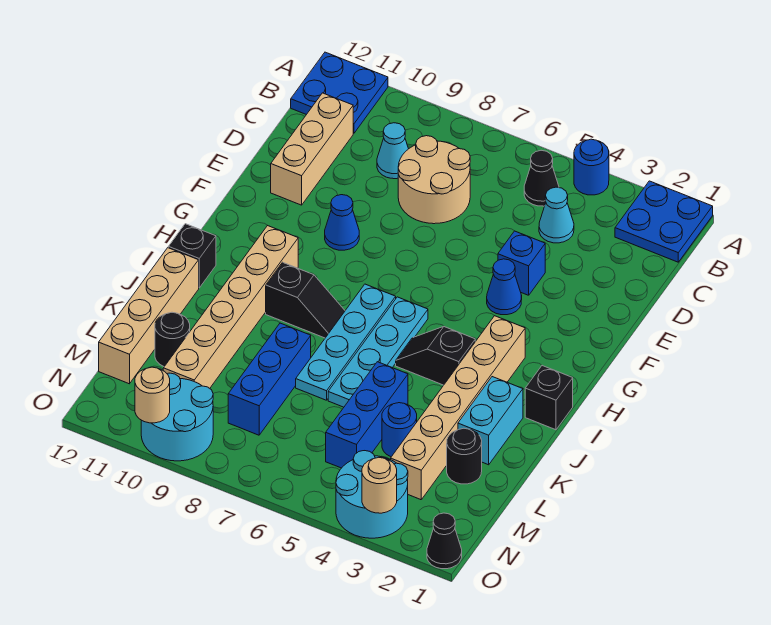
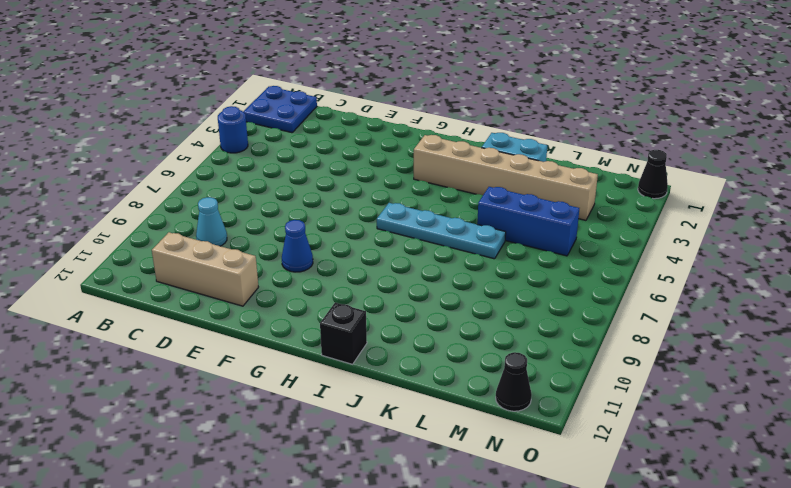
black 1x1 cone [496,352,532,411] -> black 1x1 cone moved to [524,150,559,206]
none -> blue 2x2 plate [291,52,388,133]
none -> cyan 1x1 cone [539,187,574,243]
none -> tan 2x2 round brick [398,136,470,224]
none -> blue 1x1 brick [498,231,545,295]

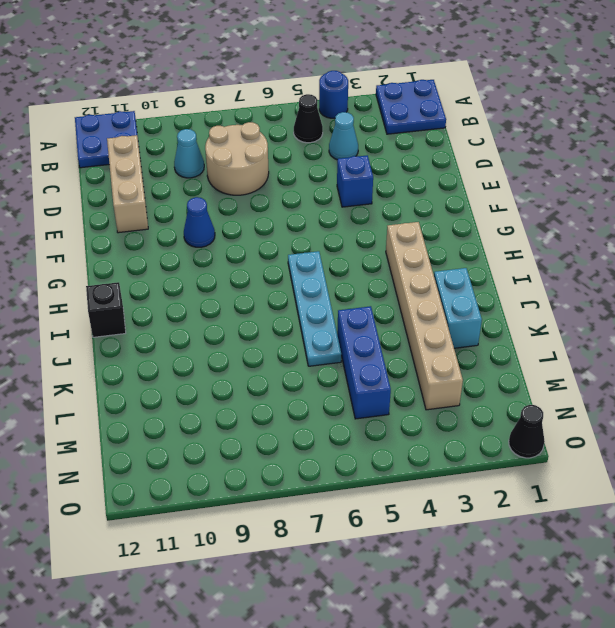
none -> blue 1x1 cone [487,259,522,315]
none -> cyan 1x4 plate [296,284,396,400]
none -> tan 1x6 brick [163,225,298,388]
none -> black 1x1 brick [525,366,573,430]

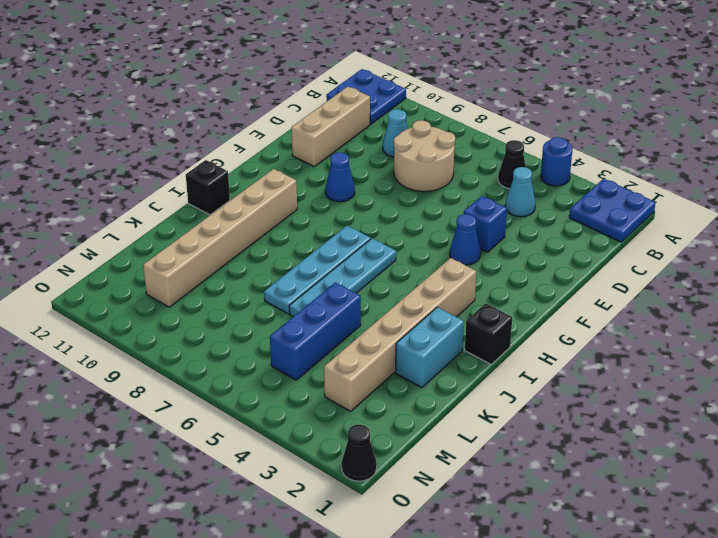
none -> black 1x2 slope [396,327,475,385]
none -> black 1x2 slope [266,262,345,338]
none -> tan 1x4 brick [99,248,199,384]
none -> blue 1x3 brick [228,323,311,435]

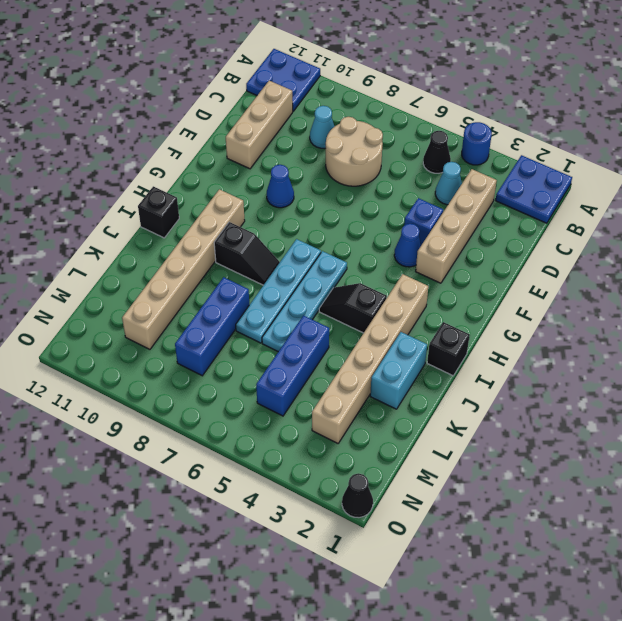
tan 1x4 brick [416,169,497,283] -> tan 1x4 brick moved to [99,248,199,384]
none -> black 1x1 round brick [447,428,482,484]
none -> blue 1x1 round brick [382,403,417,457]
none -> black 1x1 round brick [155,312,190,366]
none -> cyan 2x2 round brick [336,451,408,538]

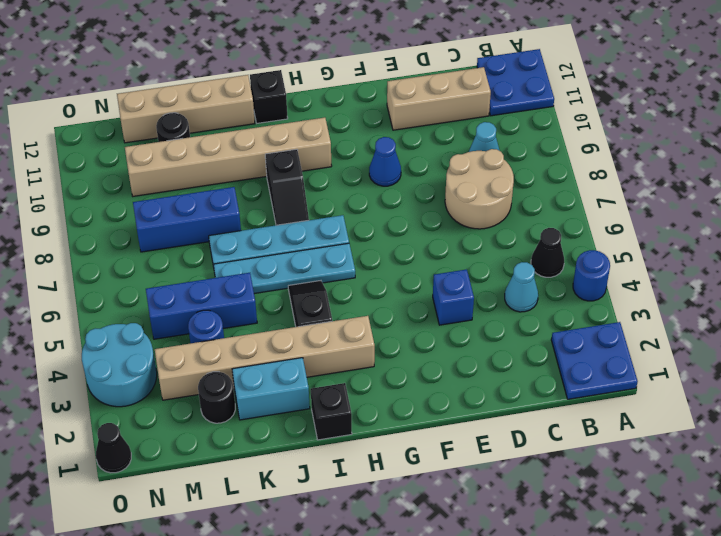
none -> blue 1x1 cone [487,259,522,315]
none -> cyan 2x2 round brick [141,373,213,461]
none -> tan 1x1 round brick [362,458,397,513]
none -> tan 1x1 round brick [135,367,170,423]

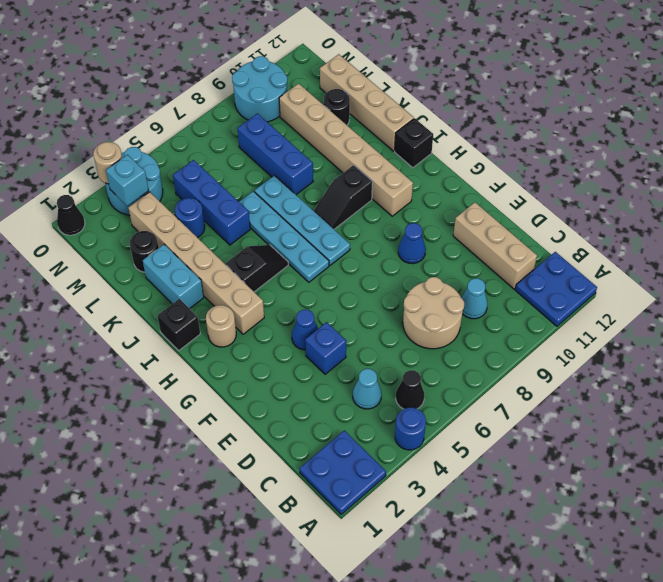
tan 1x1 round brick [206,305,236,347] -> tan 1x1 round brick moved to [135,367,170,423]
cyan 1x1 brick [106,155,149,206] -> none

